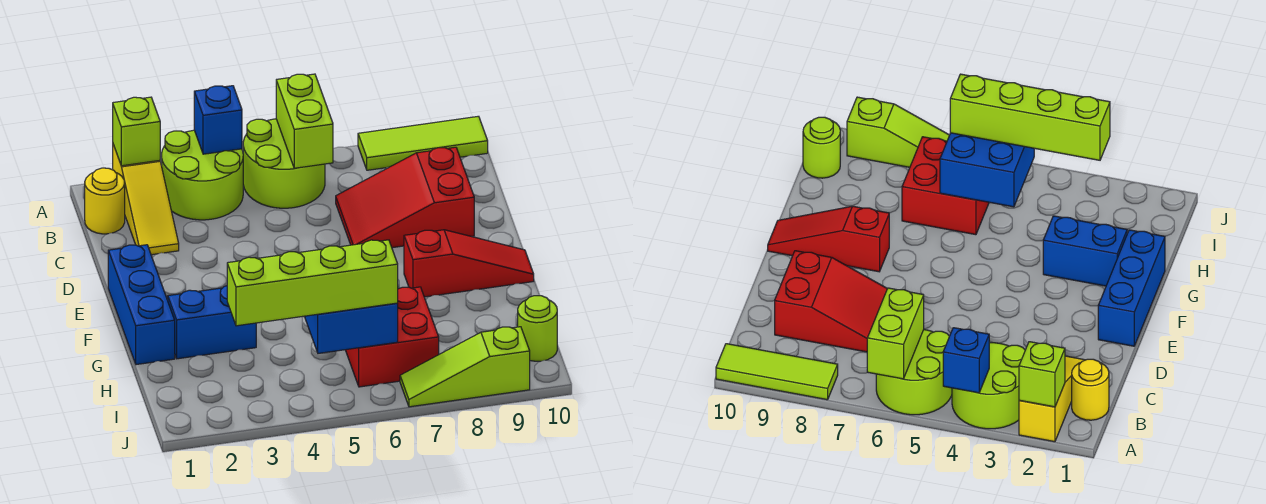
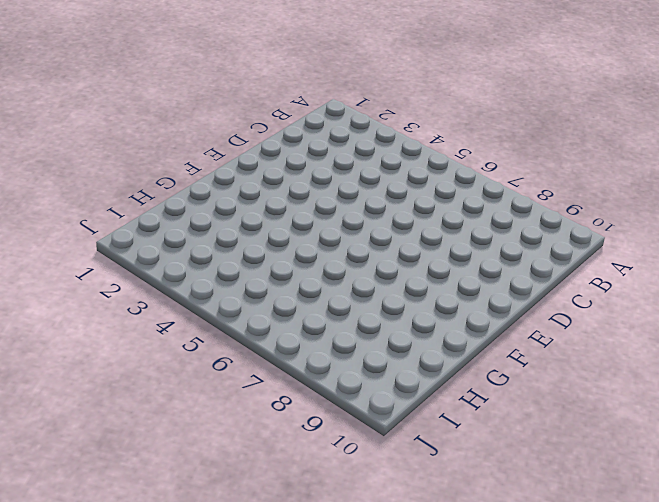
none -> yellow 1x3 slope [113,145,179,255]
none -> lime 2x2 round brick [162,130,243,220]
none -> lime 2x2 round brick [243,119,325,208]

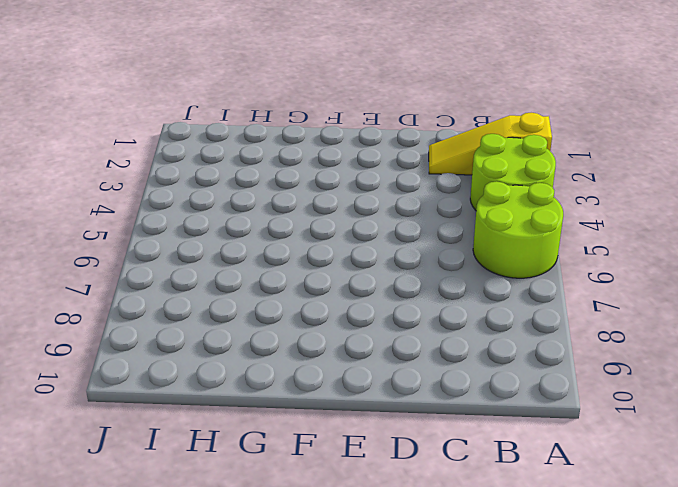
none -> lime 1x3 tile [358,116,488,170]
none -> yellow 1x1 round brick [85,168,125,234]
none -> red 2x3 slope [336,147,474,248]

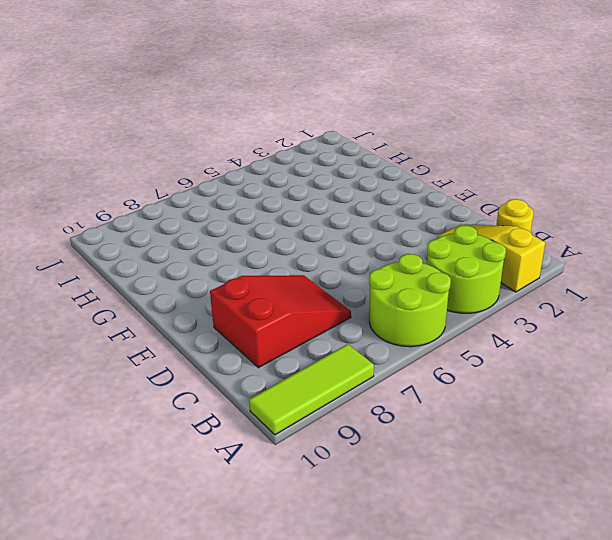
none -> blue 1x3 brick [108,245,175,365]
none -> red 1x3 slope [404,230,534,297]
none -> blue 1x2 brick [168,286,256,359]

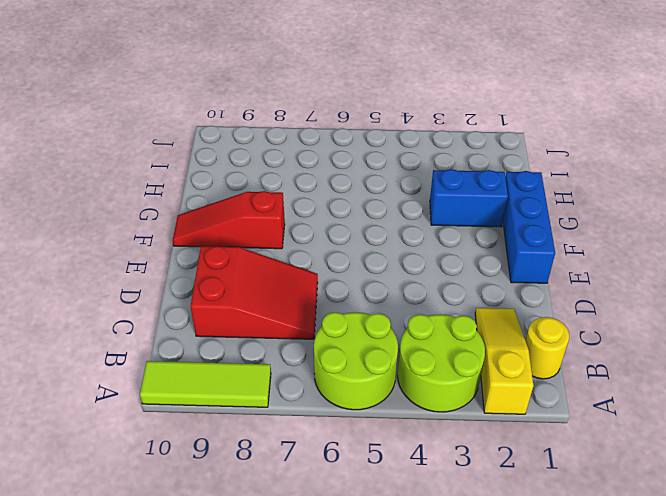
none -> red 2x2 brick [346,287,439,387]
none -> lime 1x1 round brick [518,296,557,361]
none -> lime 1x3 slope [400,327,530,407]

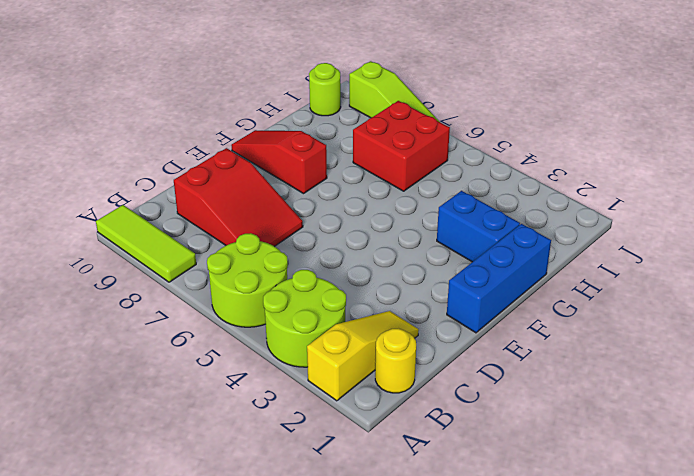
none -> lime 1x1 brick [113,97,160,166]
none -> blue 1x1 brick [194,86,242,154]
none -> lime 1x2 brick [276,74,333,168]

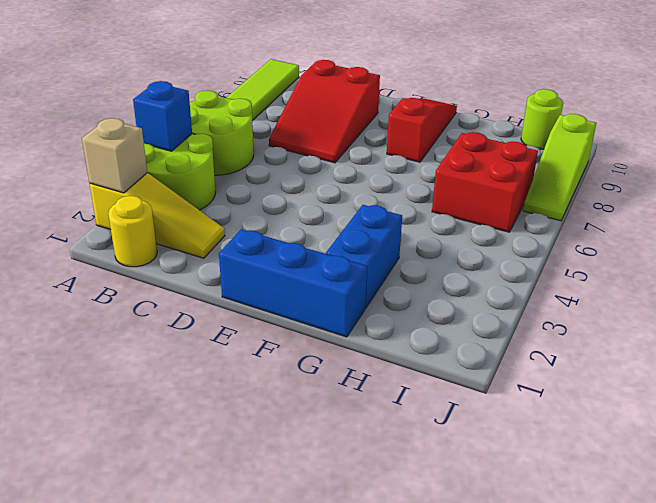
tan 1x1 brick [82,118,147,193] -> lime 1x1 brick [113,97,160,166]
none -> lime 1x2 brick [276,74,333,168]
none -> blue 2x2 brick [304,303,398,353]
none -> lime 1x4 brick [227,240,398,326]

